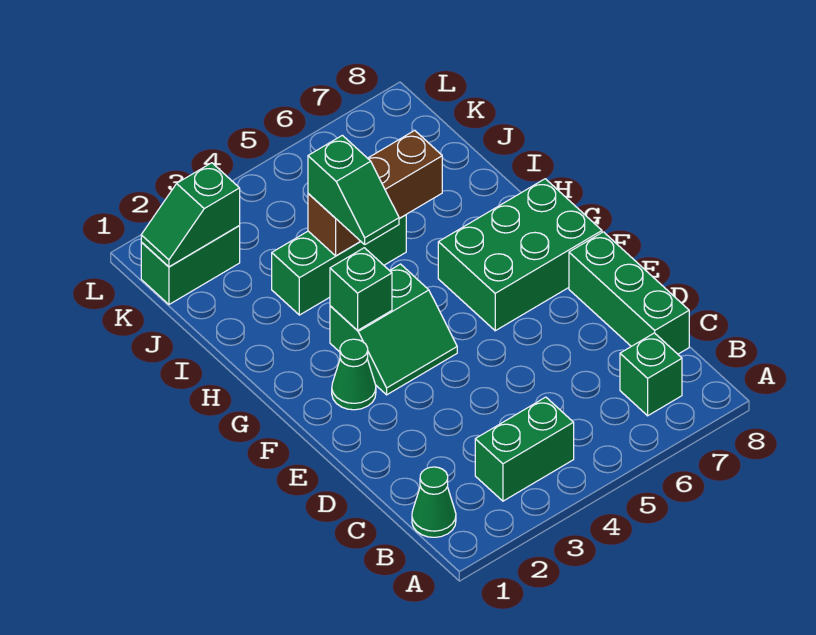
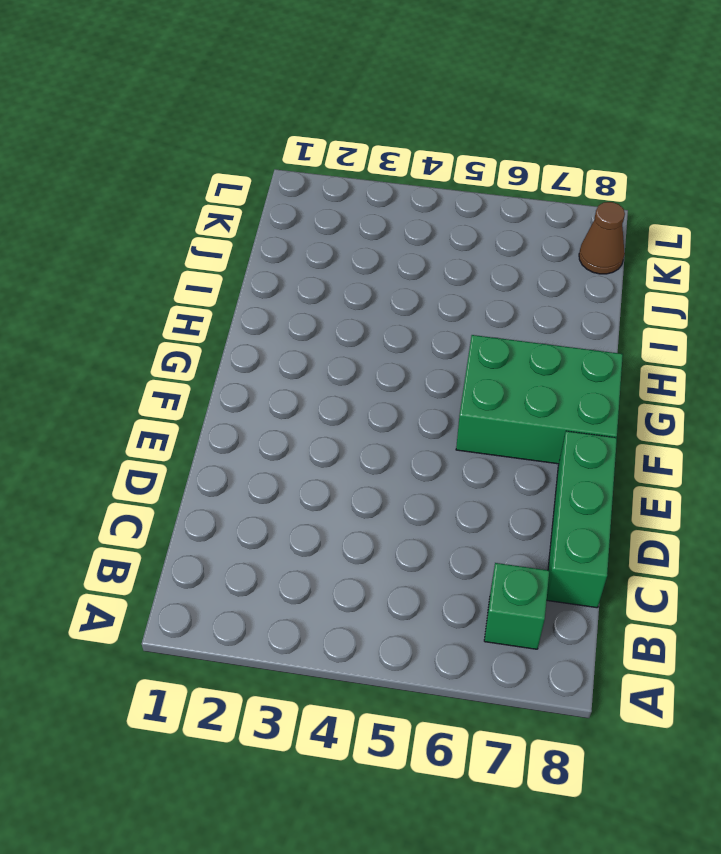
brown 1x1 cone [579,202,625,274] -> none
none -> green 1x1 cone [412,467,456,537]
none -> green 1x2 brick [475,397,574,501]
none -> green 1x1 cone [332,339,376,410]

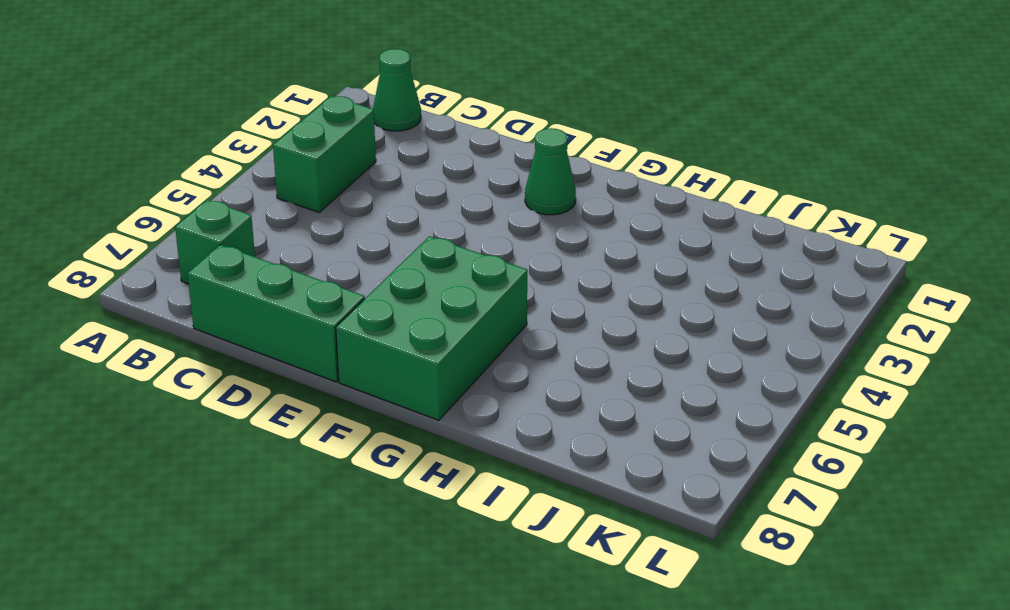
none -> green 2x2 slope [330,264,457,395]
none -> green 1x3 brick [272,215,406,315]
none -> green 1x2 brick [141,226,240,304]

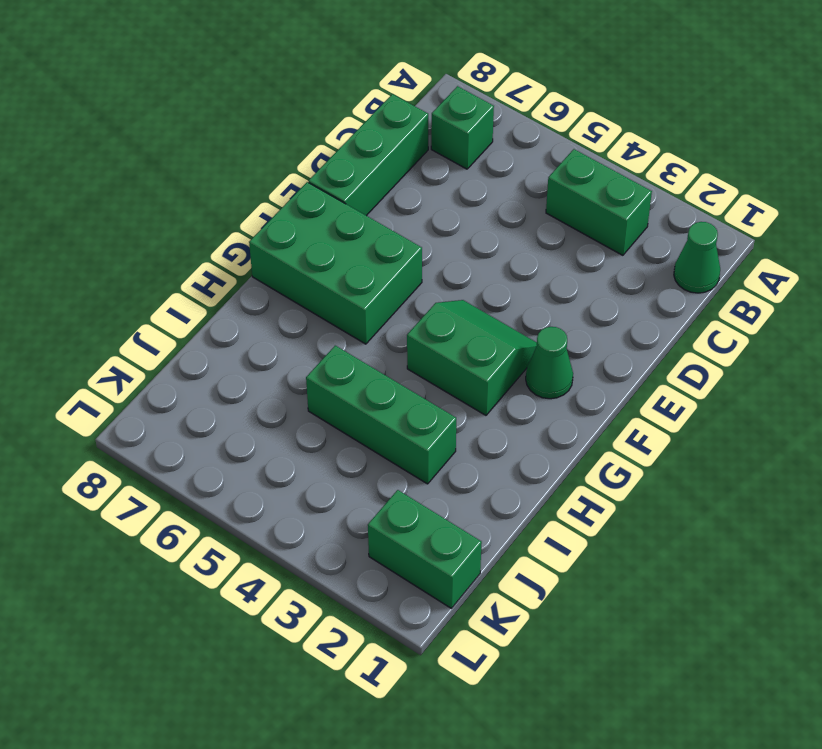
none -> green 1x1 brick [330,248,392,330]
none -> brown 1x3 brick [308,130,442,256]
none -> green 1x2 slope [141,163,240,267]

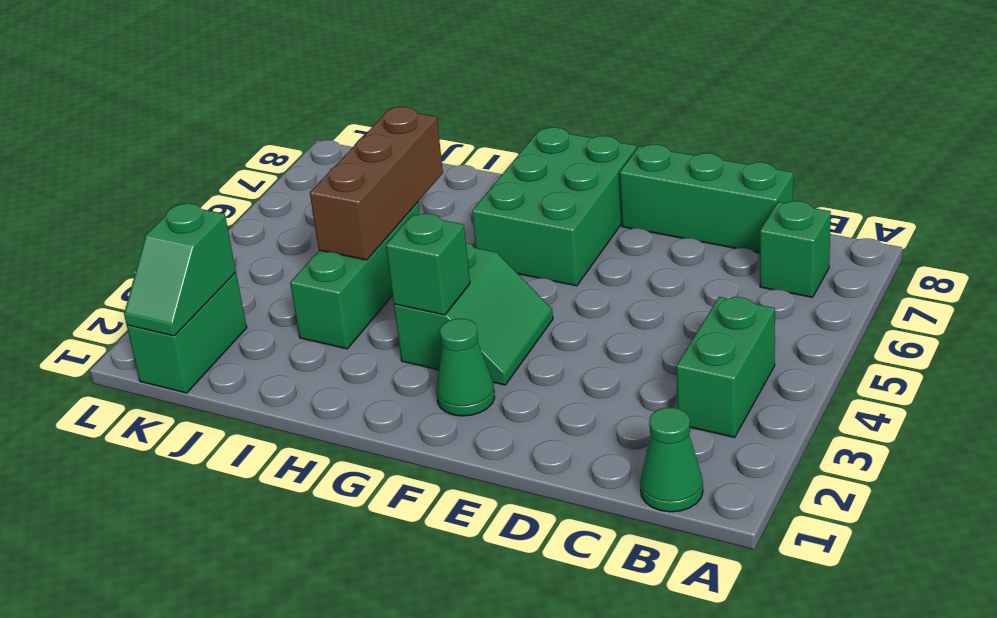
none -> green 1x2 slope [308,135,399,244]

